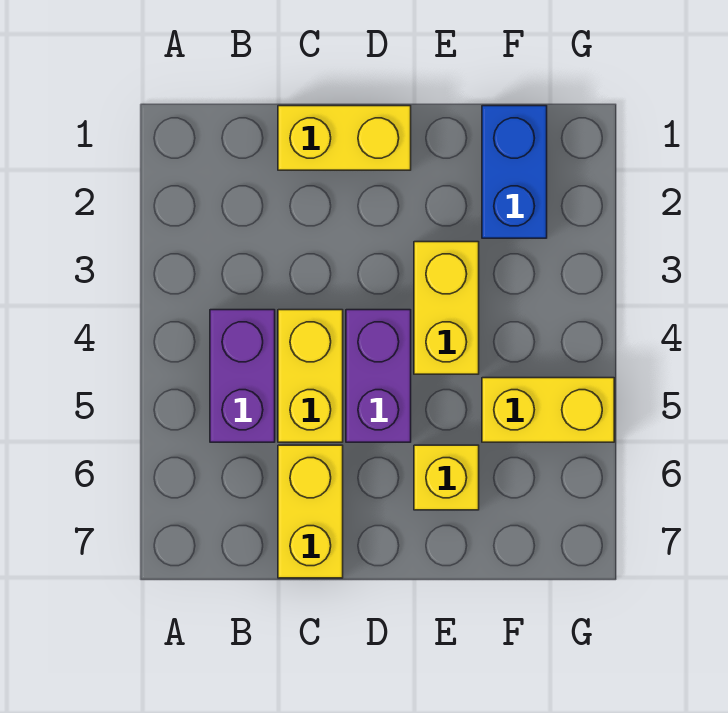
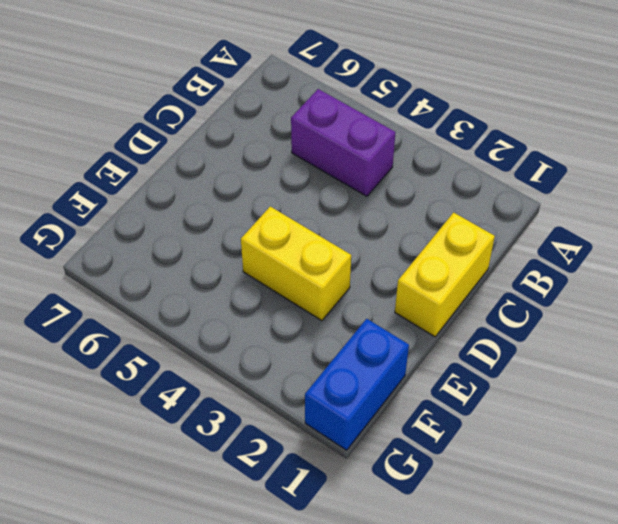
blue 1x2 brick [305,319,409,450] -> blue 1x2 brick turned to [482,106,547,238]
none -> yellow 1x2 brick [278,310,343,442]
none -> yellow 1x2 brick [278,445,343,578]

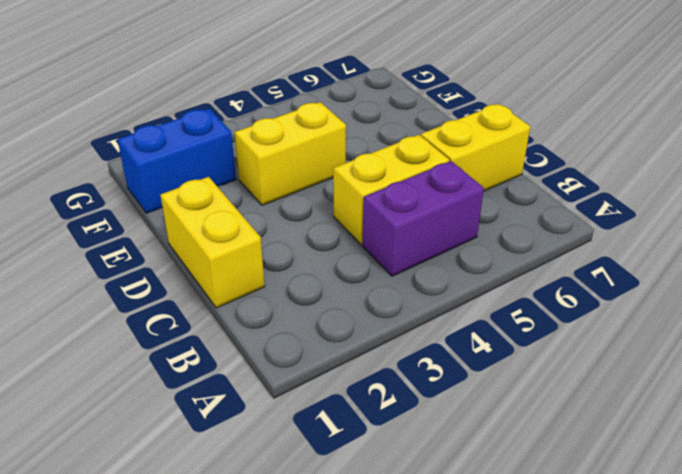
none -> purple 1x2 brick [346,310,411,442]
none -> yellow 1x1 brick [414,445,479,510]

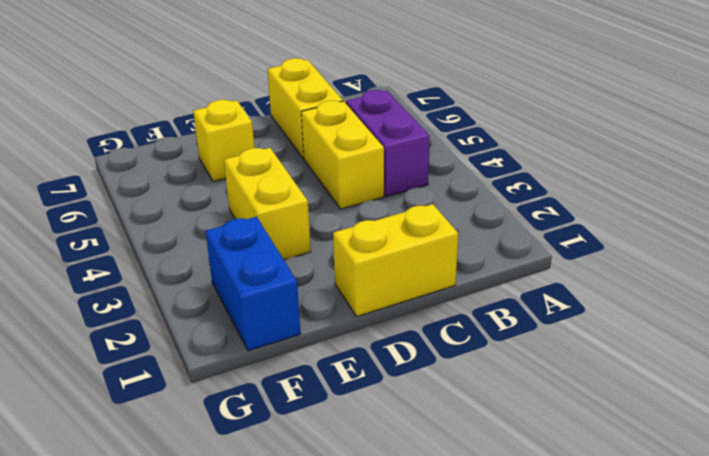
none -> purple 1x2 brick [346,310,411,442]
none -> yellow 1x2 brick [482,378,614,442]

